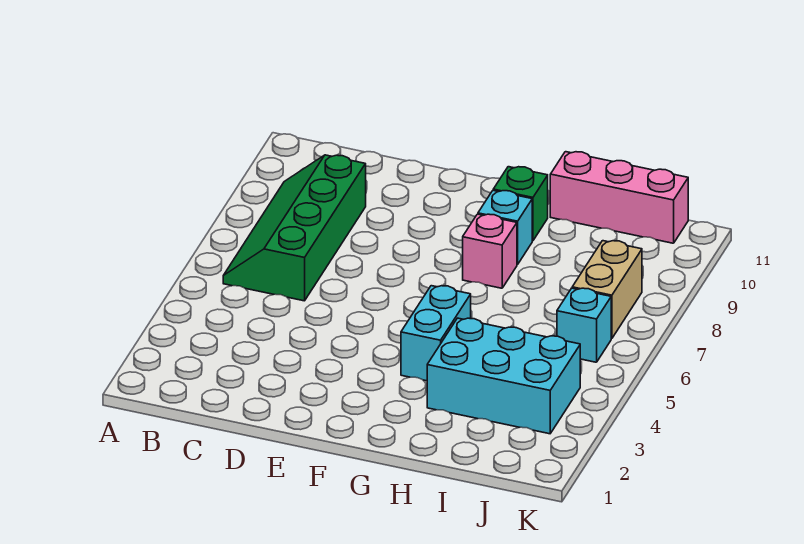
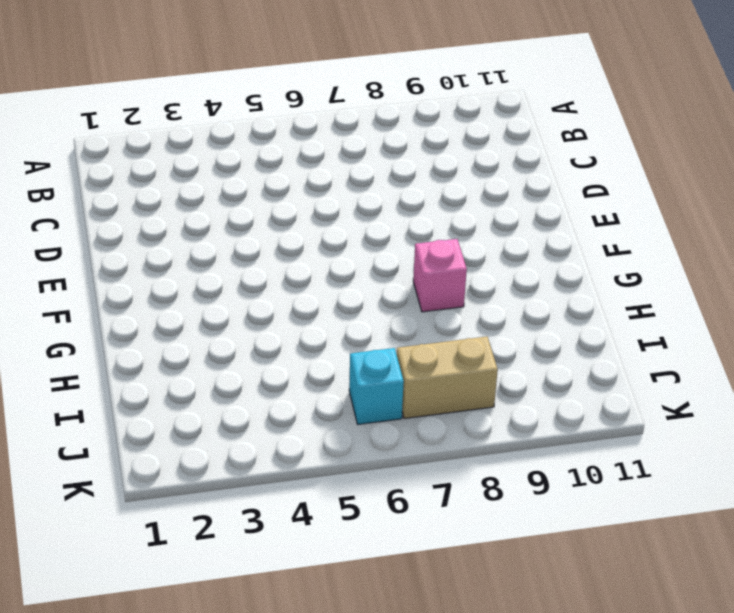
none -> green 2x4 slope [223,155,366,301]
none -> cyan 1x2 brick [401,286,471,381]

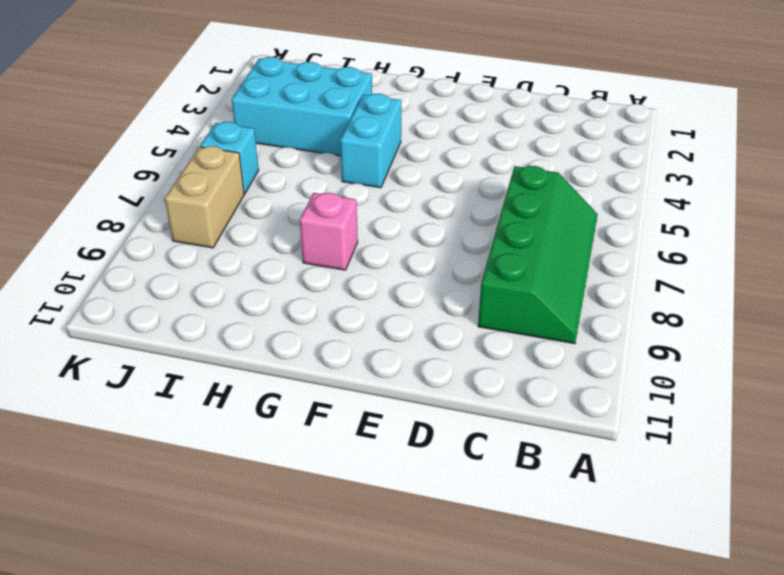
none -> cyan 1x1 brick [478,190,532,265]
none -> green 1x1 brick [493,167,548,241]

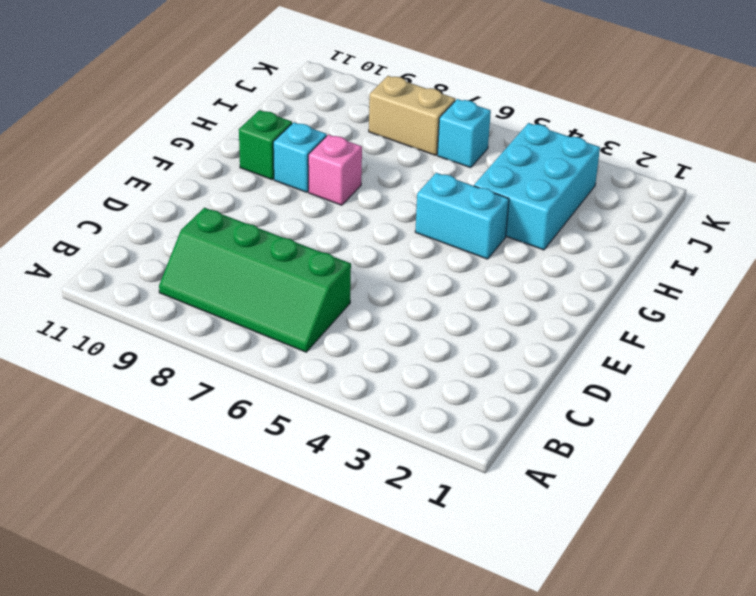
none -> pink 1x3 brick [550,152,688,243]

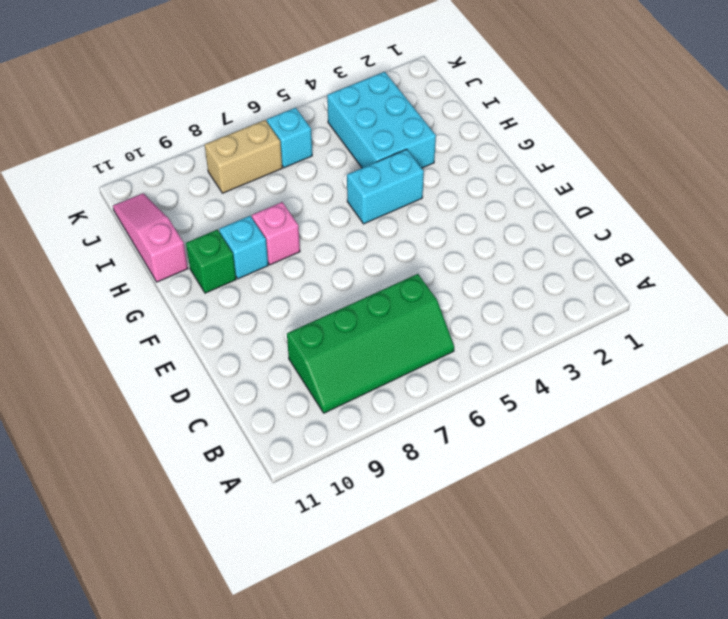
pink 1x3 slope [113,193,188,282] -> pink 1x3 brick [550,152,688,243]

